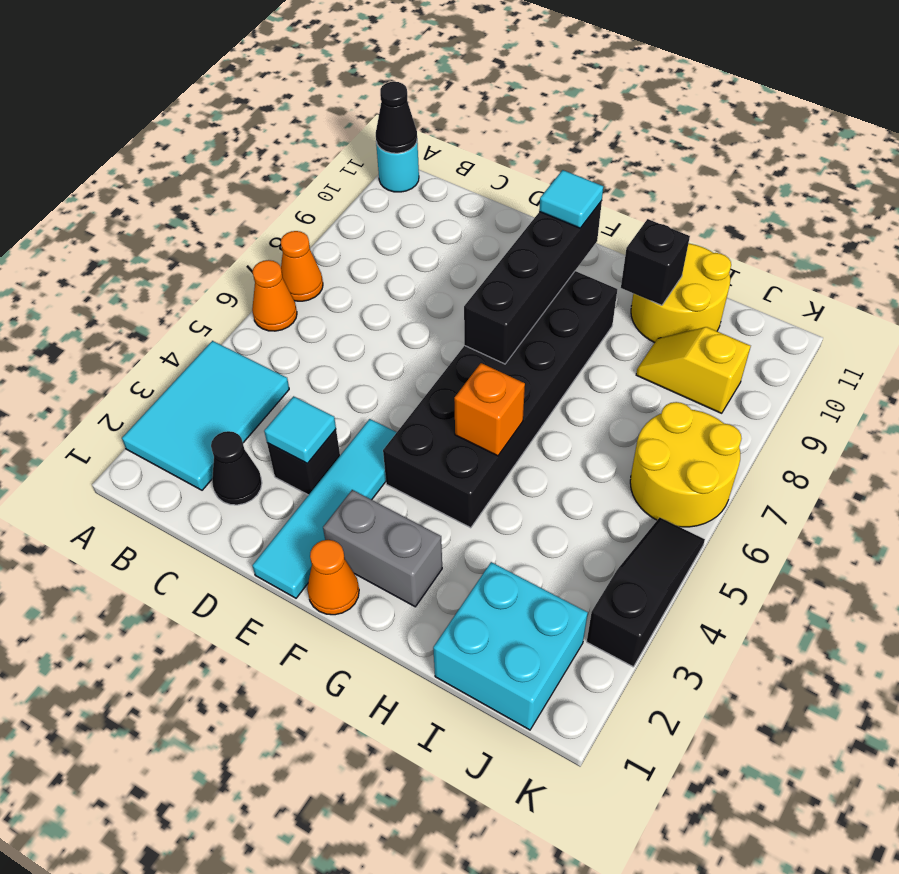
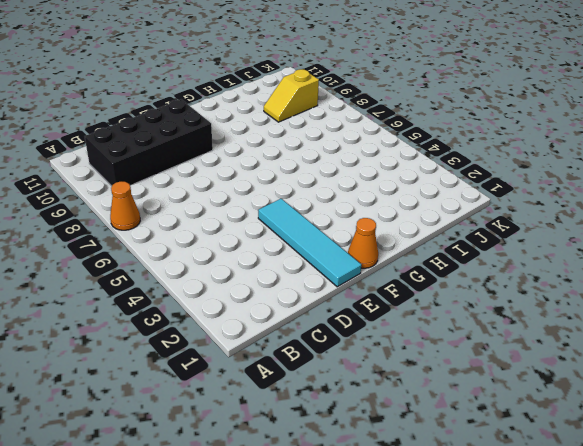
black 2x4 brick [85,99,213,186] -> none
none -> cyan 2x3 tile [122,341,289,490]
none -> orange 1x1 cone [252,260,297,331]
none -> cyan 1x1 round brick [376,143,419,192]

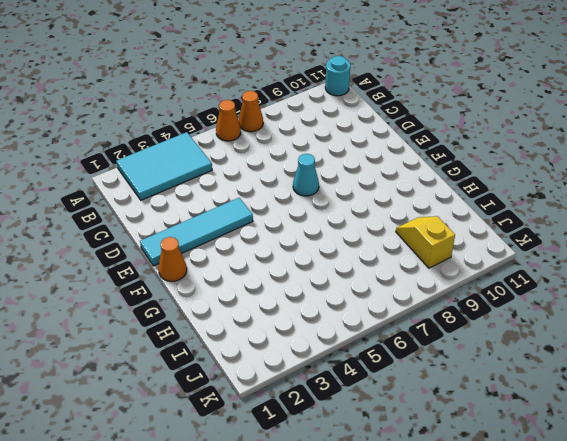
cyan 1x1 cone [293,154,319,196] -> none
none -> black 1x1 cone [211,431,262,505]
none -> black 1x1 brick [267,429,340,495]
none -> grey 1x2 brick [323,490,442,607]

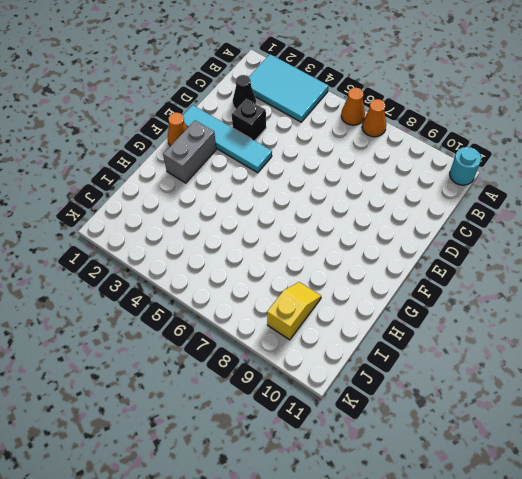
none -> black 2x6 brick [383,271,617,528]
none -> yellow 2x2 round brick [631,243,731,343]
none -> cyan 2x2 brick [433,562,588,730]

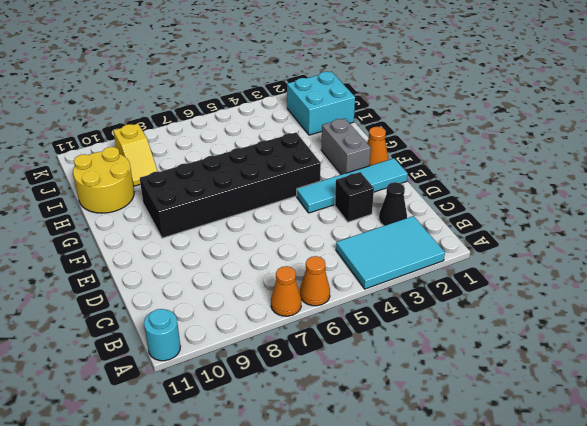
none -> yellow 2x2 round brick [630,402,742,527]
none -> black 1x3 slope [587,517,705,667]
none -> black 1x1 cone [376,82,417,153]

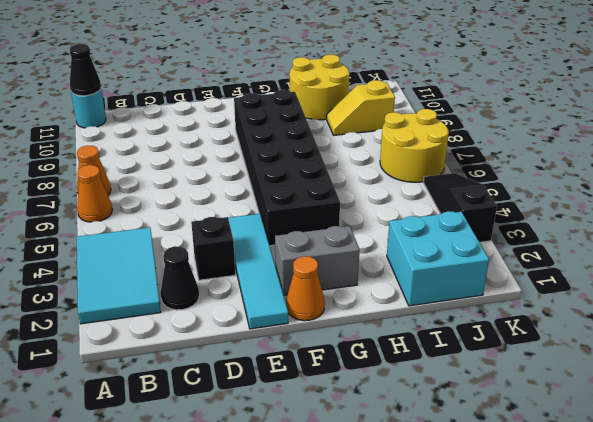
none -> cyan 1x1 tile [264,396,336,463]
none -> black 1x4 brick [464,201,602,364]
none -> orange 1x1 brick [454,363,525,456]

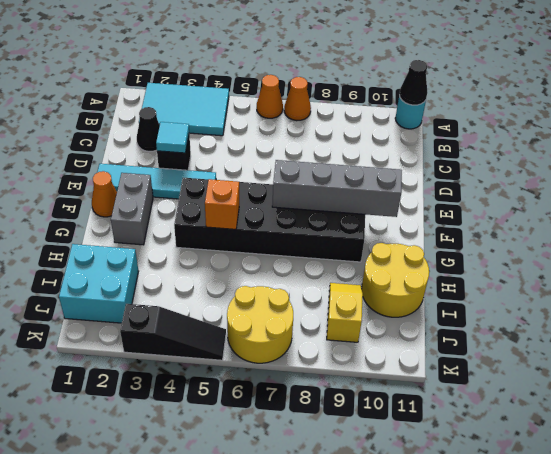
grey 1x4 brick [272,160,402,217] -> black 1x4 brick [464,201,602,364]
none -> black 1x1 brick [621,219,690,305]
none -> cyan 1x1 tile [539,170,603,228]

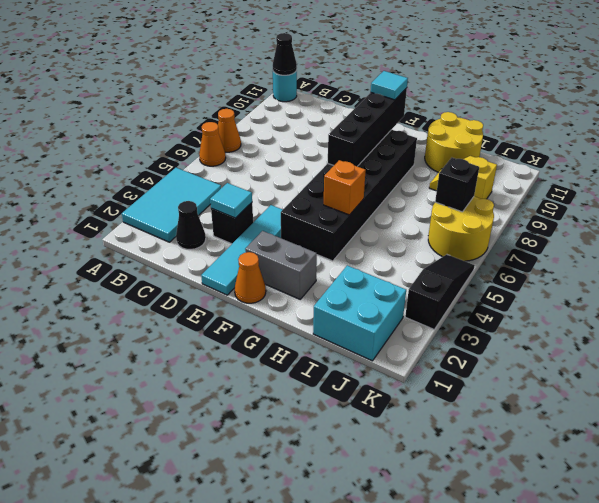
black 1x1 brick [435,158,479,212] -> black 1x1 brick moved to [621,219,690,305]

